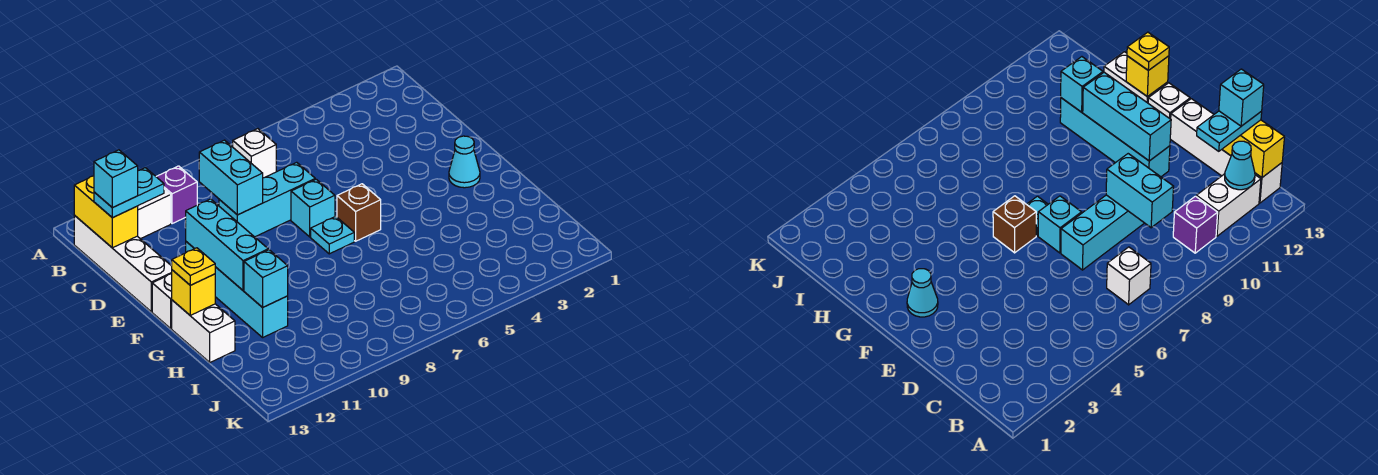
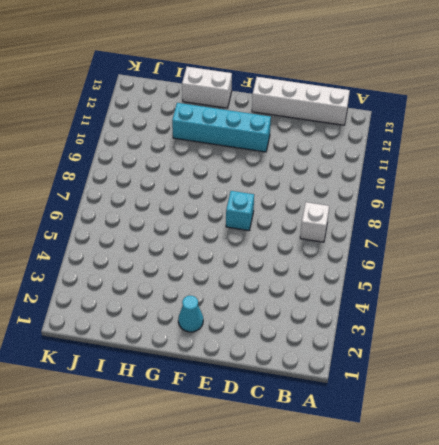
none -> purple 1x1 brick [156,166,197,224]
none -> white 1x2 brick [138,189,171,239]
none -> cyan 1x3 brick [219,162,315,237]

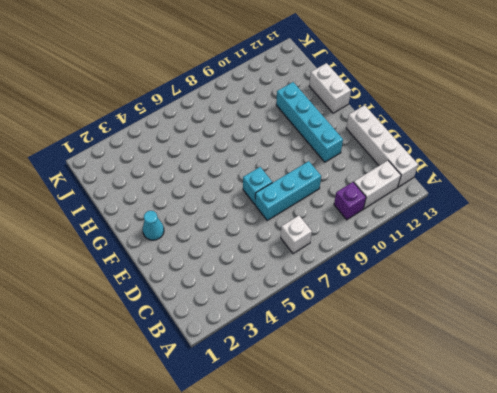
none -> brown 1x1 brick [337,184,381,241]
none -> cyan 1x1 plate [311,216,354,254]
none -> white 1x1 brick [152,274,172,329]

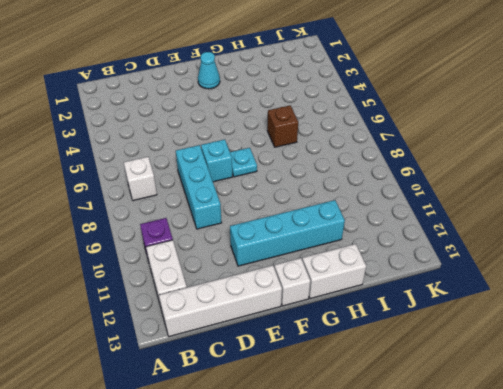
brown 1x1 brick [267,106,298,147] -> brown 1x1 brick moved to [337,184,381,241]
none -> cyan 1x1 cone [1225,141,1255,190]
none -> yellow 1x2 brick [74,176,138,248]
none -> cyan 1x2 brick [199,140,263,215]

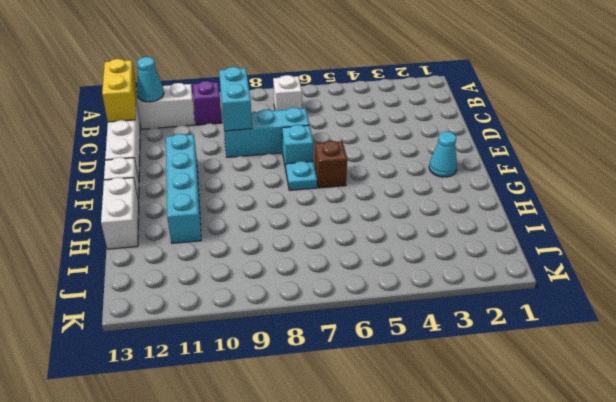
none -> cyan 1x3 brick [186,199,268,290]
none -> yellow 1x1 brick [172,270,215,315]
none -> cyan 1x1 brick [244,250,288,307]

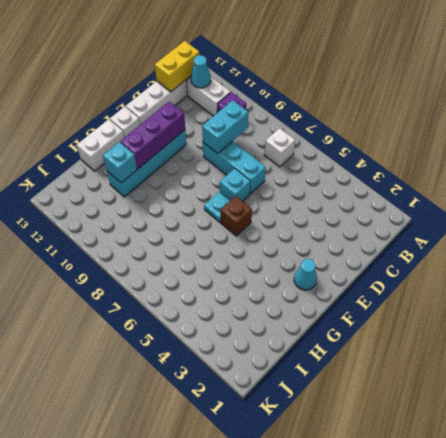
purple 1x3 brick [120,102,185,169] -> cyan 1x3 brick [186,199,268,290]
none -> yellow 1x1 brick [172,270,215,315]
none -> cyan 1x2 plate [94,168,164,218]
none -> yellow 1x1 plate [172,248,215,285]

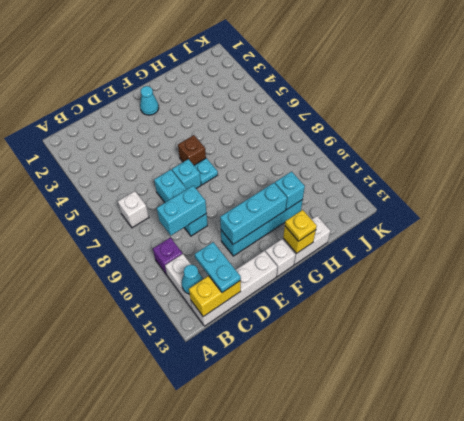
none -> cyan 1x1 brick [94,150,138,208]

